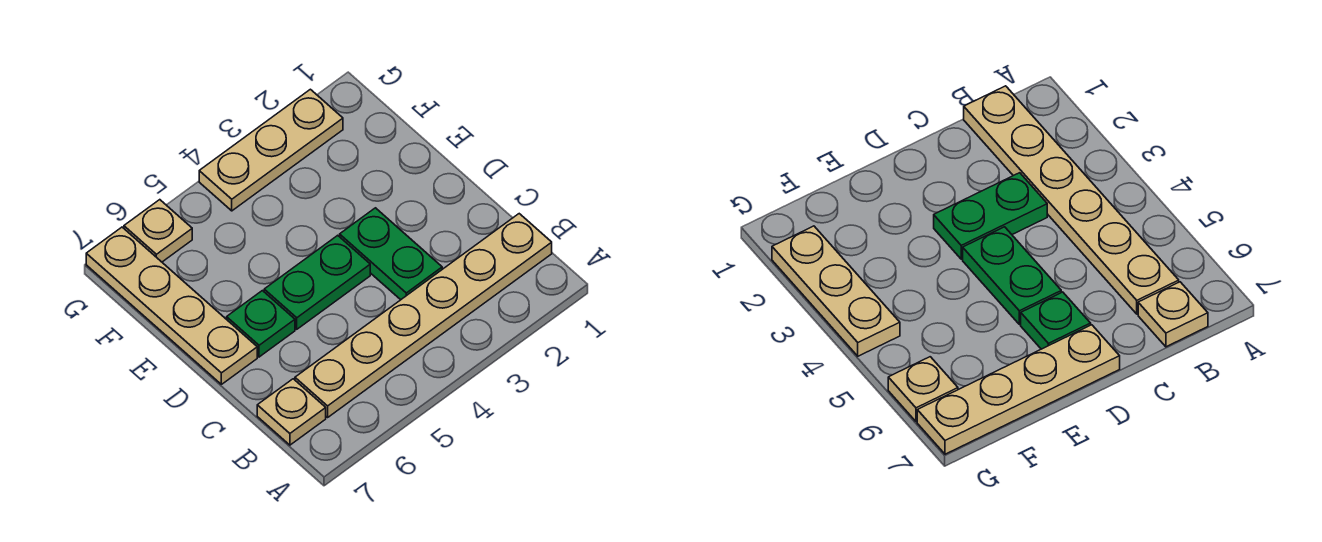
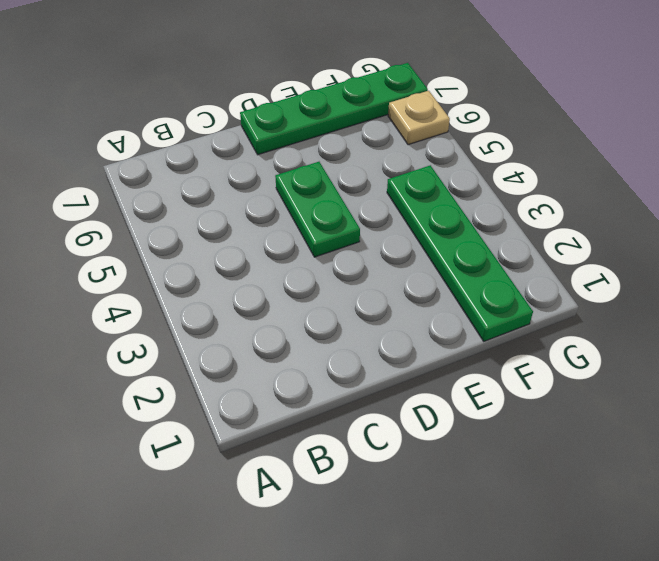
green 1x4 plate [240,63,428,155] -> tan 1x4 plate [86,227,257,384]
green 1x4 plate [387,165,533,341] -> none
none -> tan 1x6 plate [295,214,552,417]
none -> tan 1x1 plate [257,379,326,445]

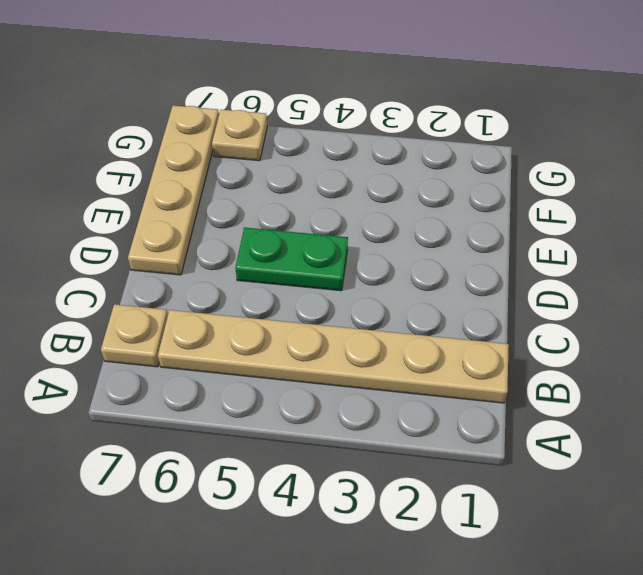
none -> green 1x2 plate [340,208,442,300]
none -> green 1x1 plate [227,291,295,357]

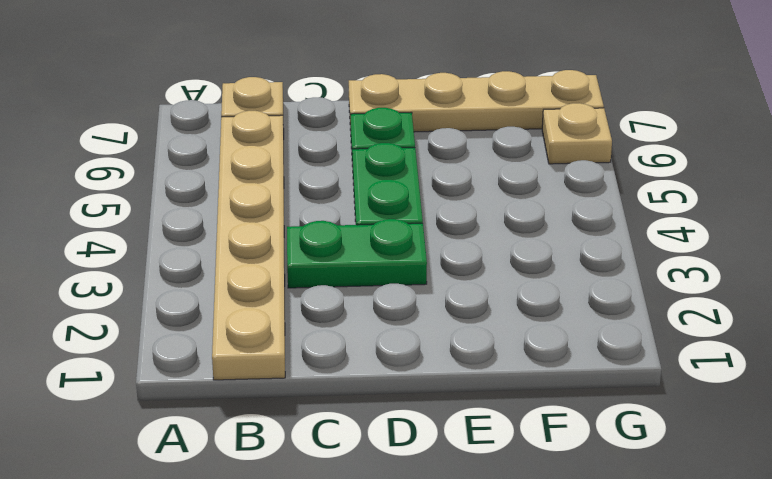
none -> tan 1x3 plate [199,89,343,211]

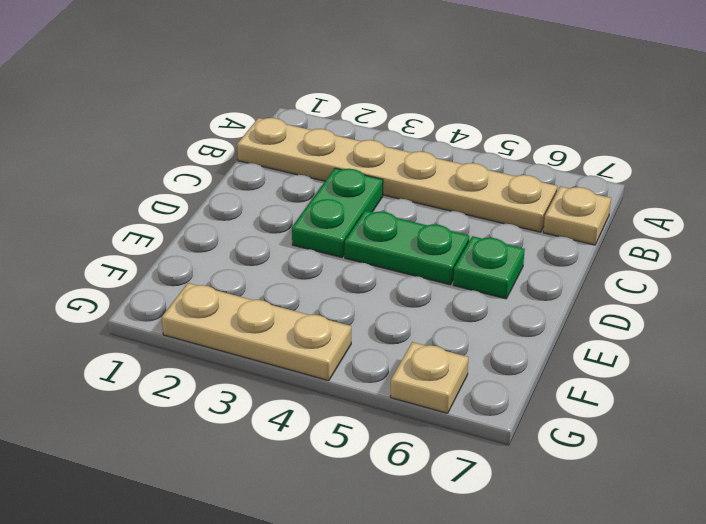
none -> tan 1x4 plate [86,227,257,384]

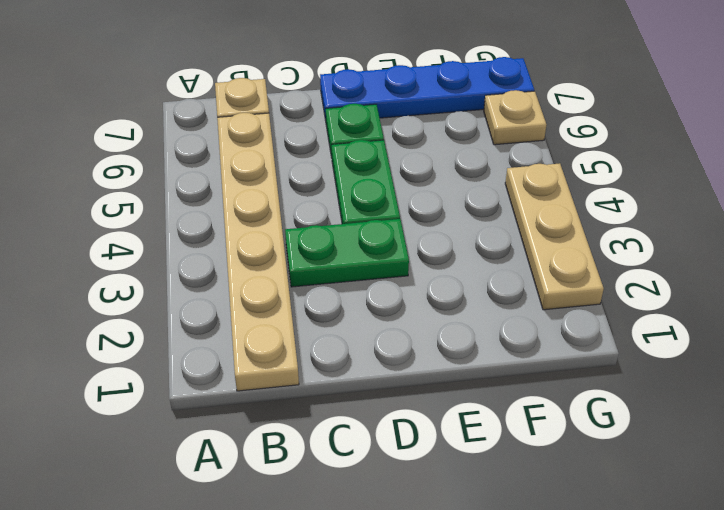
blue 1x4 plate [320,57,534,120] -> tan 1x4 plate [86,227,257,384]

